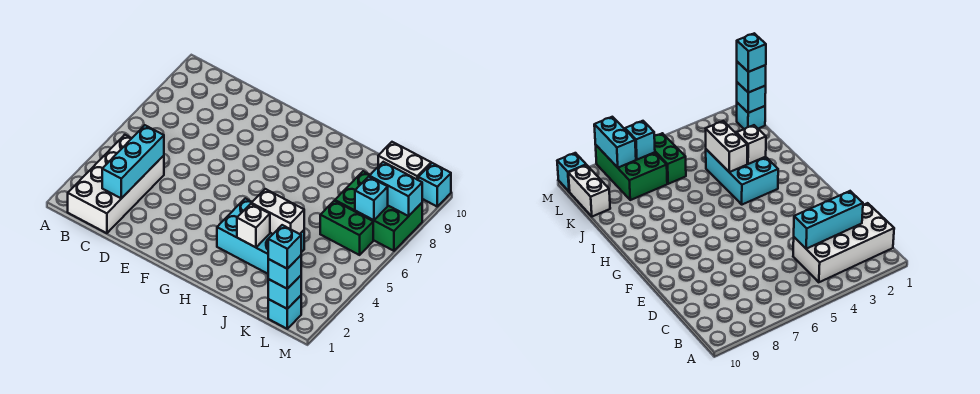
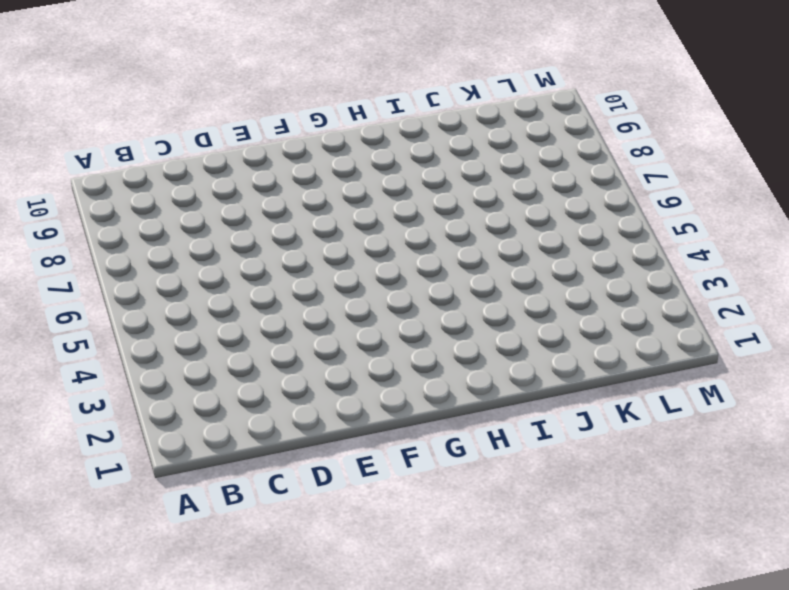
none -> white 2x4 brick [68,135,164,233]
none -> cyan 2x3 brick [217,198,304,274]
none -> green 1x2 brick [320,201,373,255]

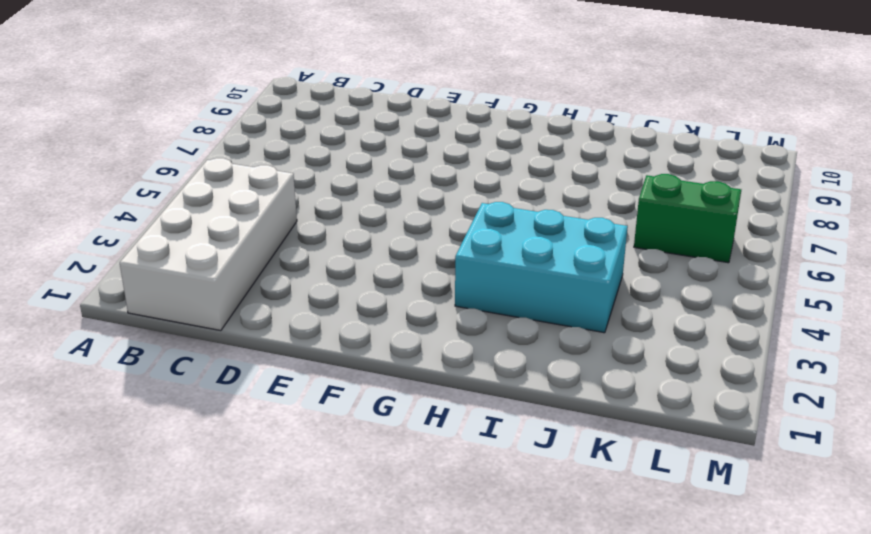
none -> green 2x3 brick [335,171,422,251]
none -> white 1x2 brick [378,142,431,180]
none -> cyan 1x1 brick [268,296,301,329]

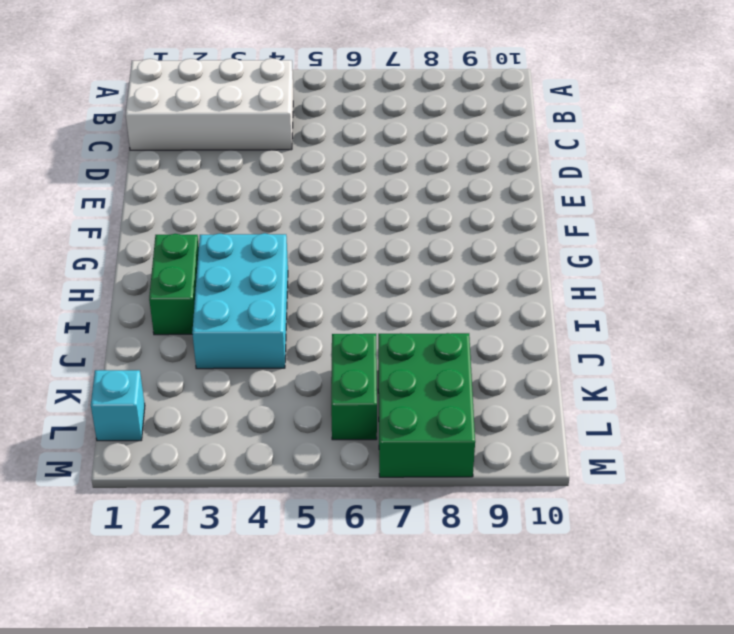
green 1x2 brick [149,234,199,335] -> none
none -> white 1x2 brick [378,142,431,180]
none -> cyan 1x1 brick [418,163,451,206]
none -> cyan 1x3 brick [102,125,164,198]

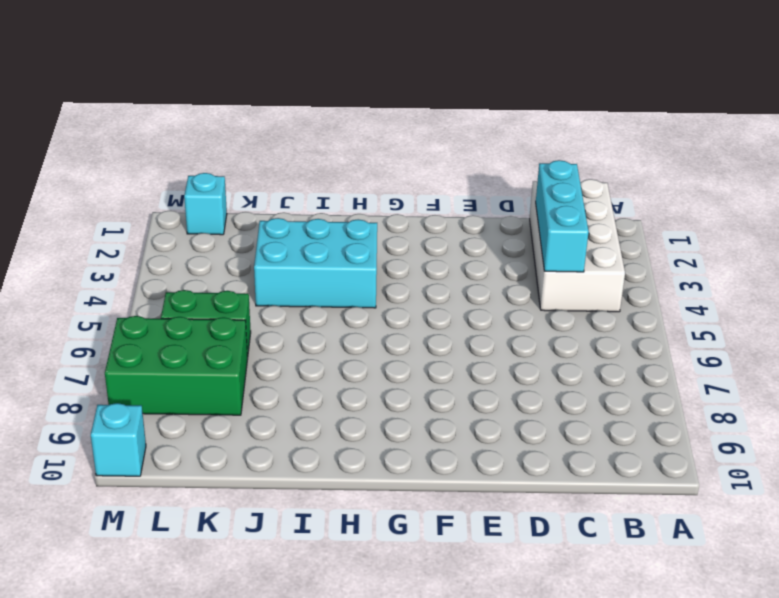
none -> white 1x2 brick [378,142,431,180]
none -> white 1x1 brick [237,204,270,247]
none -> white 1x2 brick [251,189,304,234]

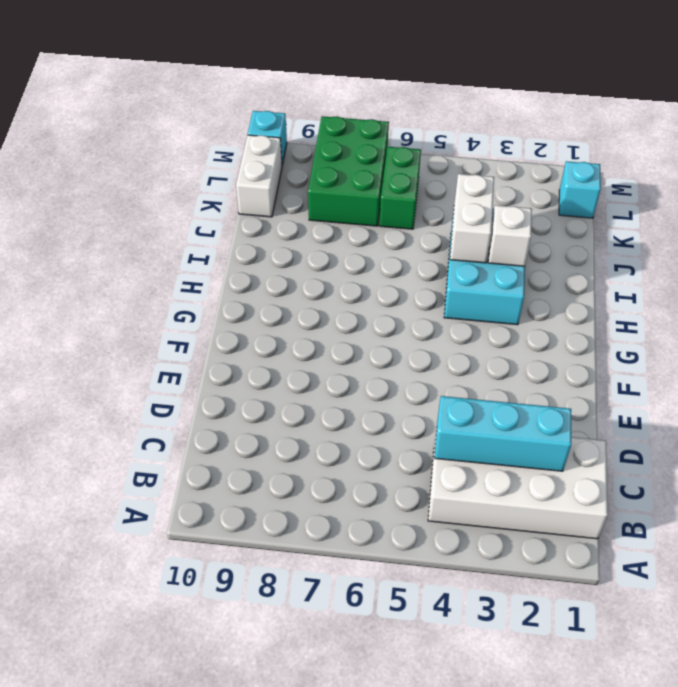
none -> cyan 1x1 brick [268,276,301,309]
none -> cyan 1x1 brick [355,177,388,220]
none -> cyan 1x2 brick [369,162,422,216]

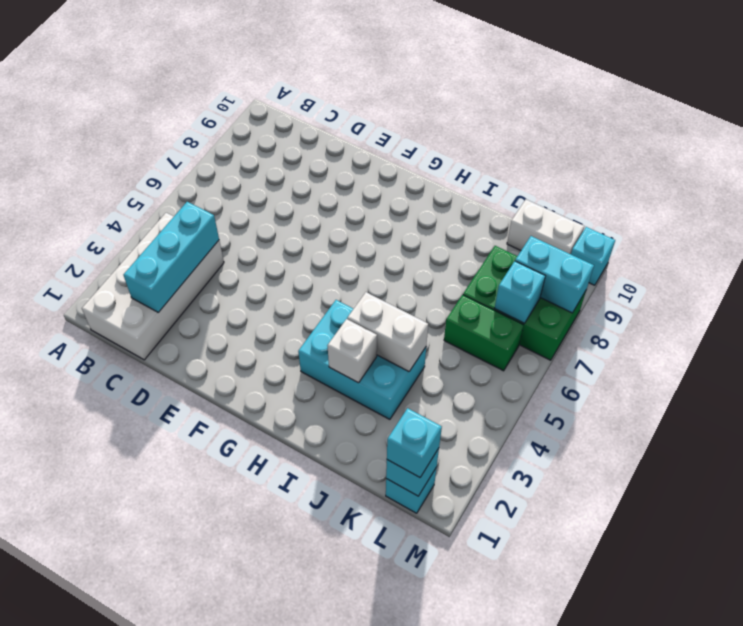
none -> cyan 1x1 brick [268,225,301,269]

